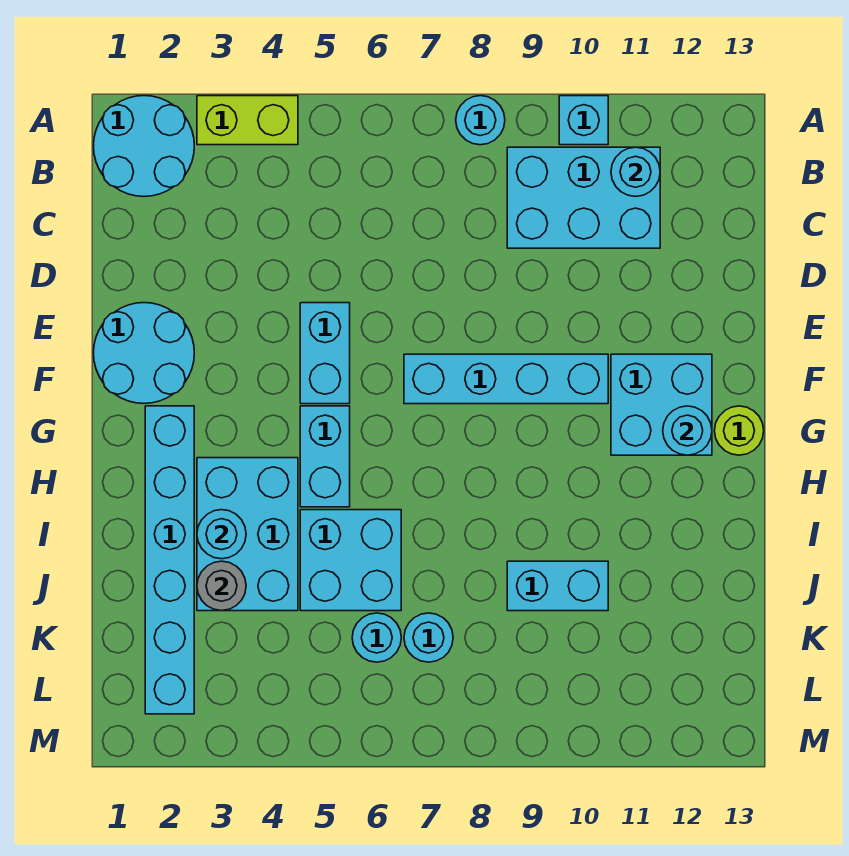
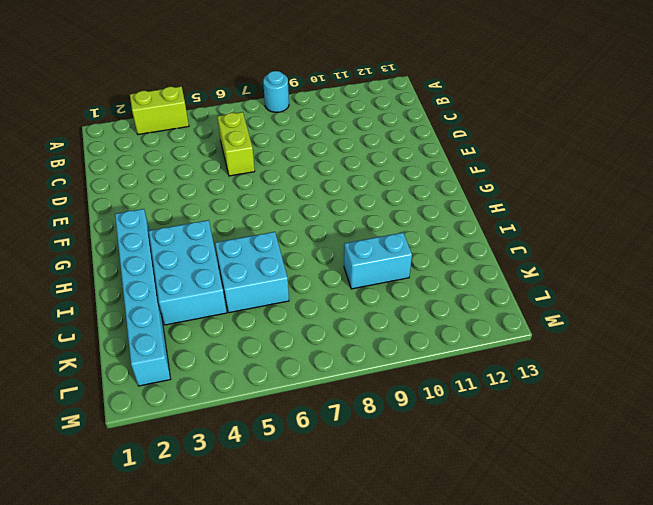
lime 1x2 brick [217,112,255,176] -> none
none -> cyan 2x2 round brick [94,96,194,197]
none -> cyan 1x1 brick [559,96,608,145]
none -> cyan 2x3 brick [507,147,660,248]

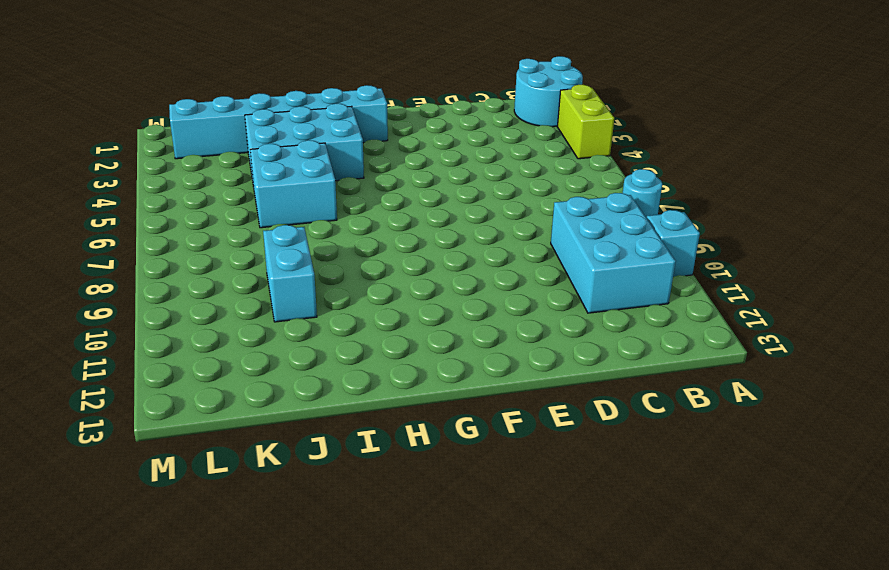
none -> cyan 2x2 round brick [94,303,194,404]
none -> cyan 1x2 brick [300,303,350,404]
none -> cyan 1x4 brick [404,354,608,404]

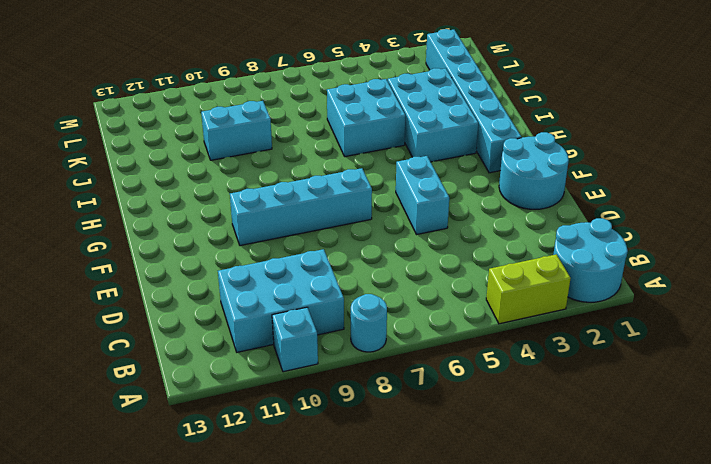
none -> cyan 2x2 brick [611,354,712,455]
none -> cyan 1x2 brick [300,406,350,507]
none -> lime 1x1 round brick [714,406,764,455]

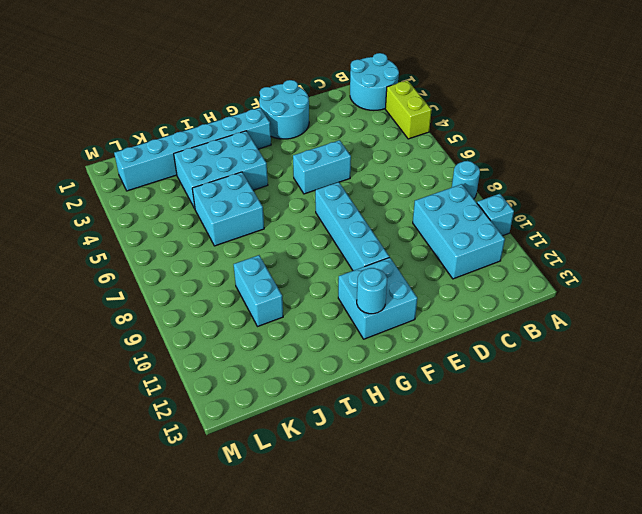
none -> cyan 1x2 brick [300,406,350,507]
none -> lime 1x1 round brick [714,406,764,455]
none -> cyan 1x1 round brick [352,613,401,662]

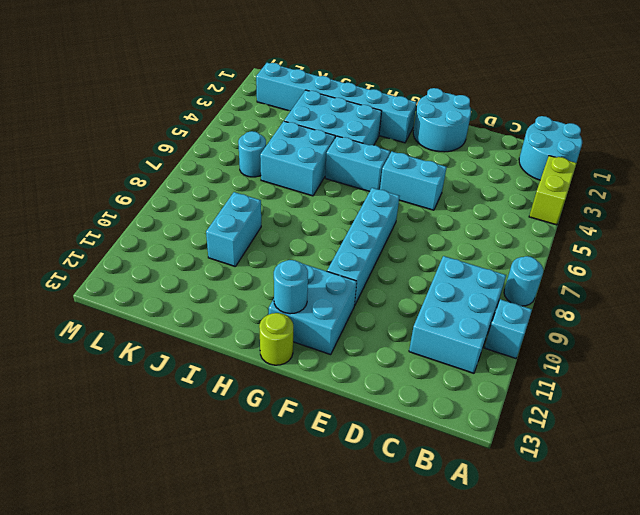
none -> cyan 1x1 round brick [404,613,453,662]
none -> cyan 1x1 round brick [611,147,660,197]
none -> cyan 1x1 round brick [197,510,246,559]

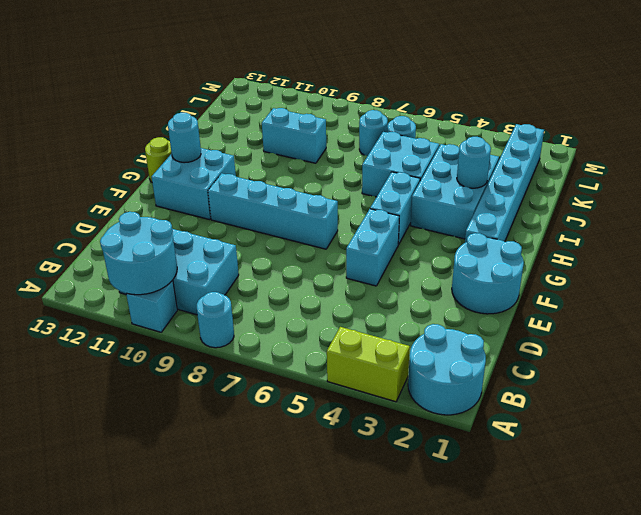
cyan 2x2 round brick [100,212,177,295] -> cyan 1x1 round brick [611,147,660,197]
none -> grey 1x1 round brick [197,561,246,611]

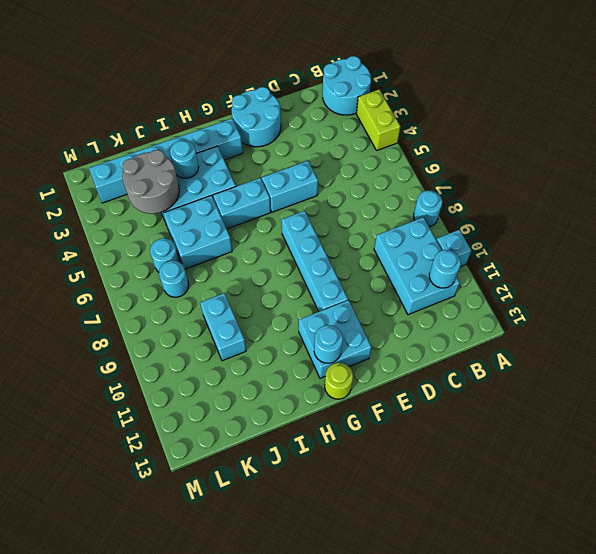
grey 2x2 round brick [122,150,179,214] -> grey 1x1 round brick [197,561,246,611]

